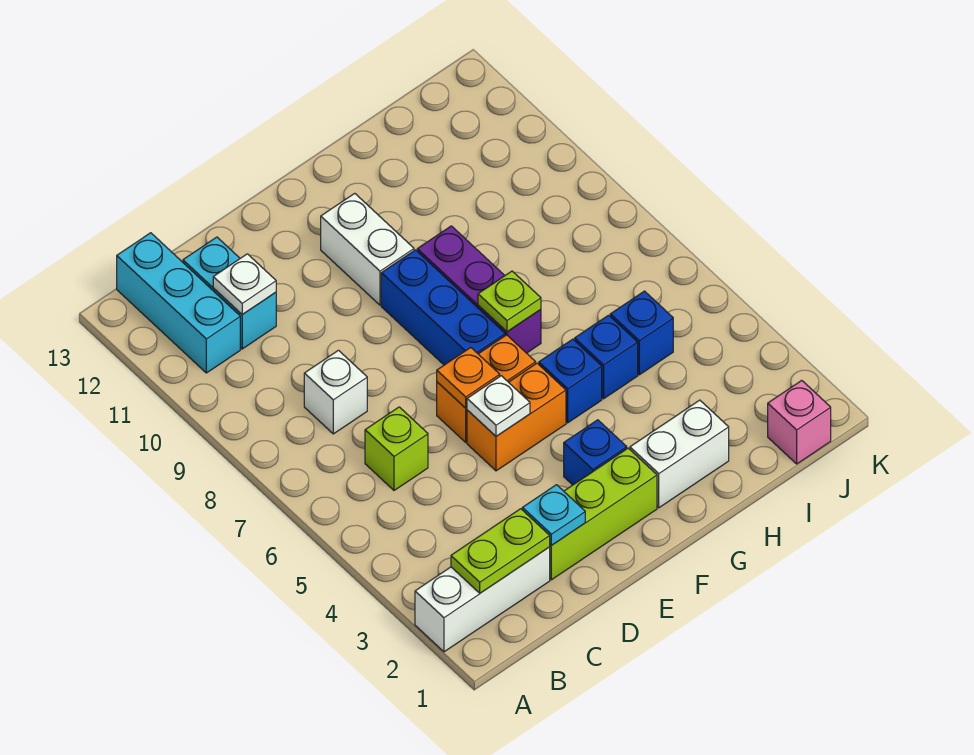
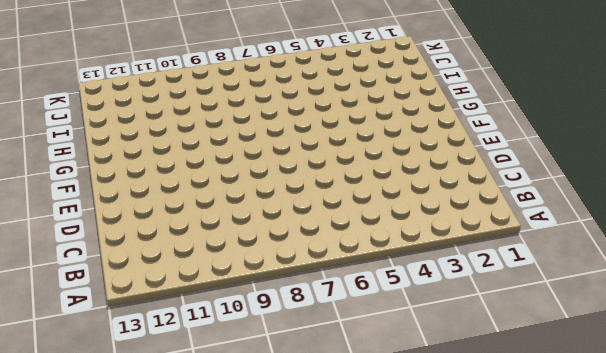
none -> white 1x3 brick [415,547,550,652]
none -> cyan 1x3 brick [117,233,240,373]
none -> lime 1x1 brick [365,407,428,490]

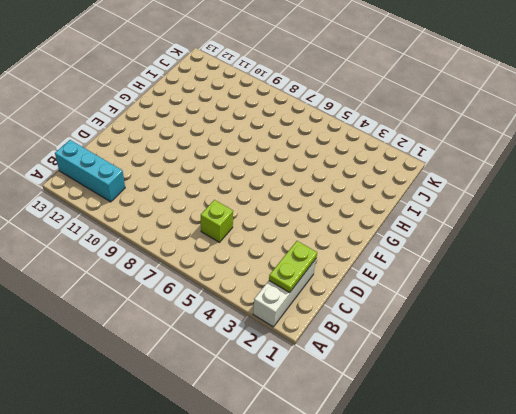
none -> white 1x1 brick [304,350,367,434]
none -> cyan 1x2 brick [183,237,276,349]
none -> lime 1x3 brick [550,448,657,580]

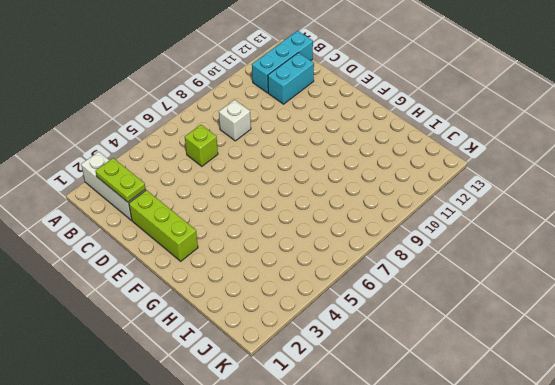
none -> orange 1x2 brick [467,363,566,471]
none -> orange 1x2 brick [437,335,536,442]
none -> blue 1x1 brick [564,420,627,485]

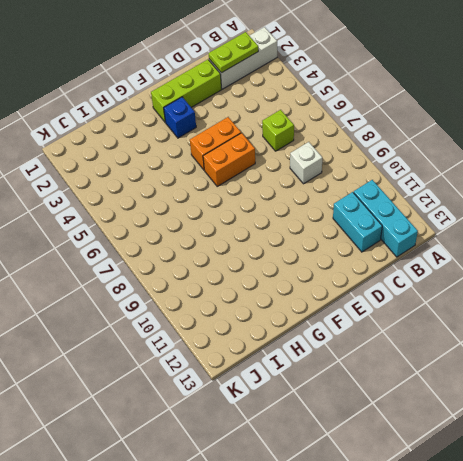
none -> blue 1x3 brick [381,250,505,365]
none -> white 1x2 brick [321,193,414,305]
none -> white 1x2 brick [630,400,729,508]

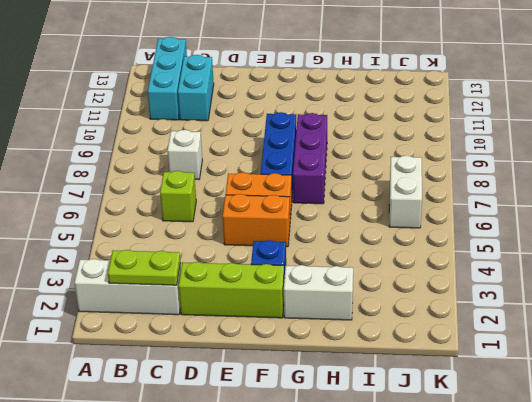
white 1x2 brick [389,156,422,228] -> white 1x2 brick moved to [321,193,414,305]
none -> blue 1x1 brick [539,339,602,423]
none -> blue 1x1 brick [575,315,638,399]
none -> blue 1x1 brick [610,291,673,375]

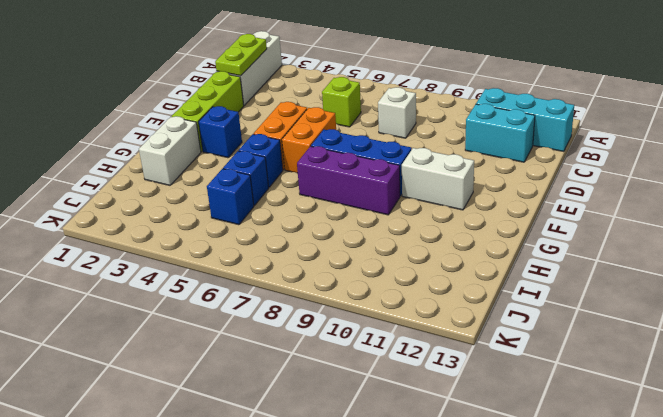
none -> pink 1x1 brick [768,380,831,464]
none -> white 1x1 plate [213,254,276,314]
none -> cyan 1x1 plate [522,485,585,545]

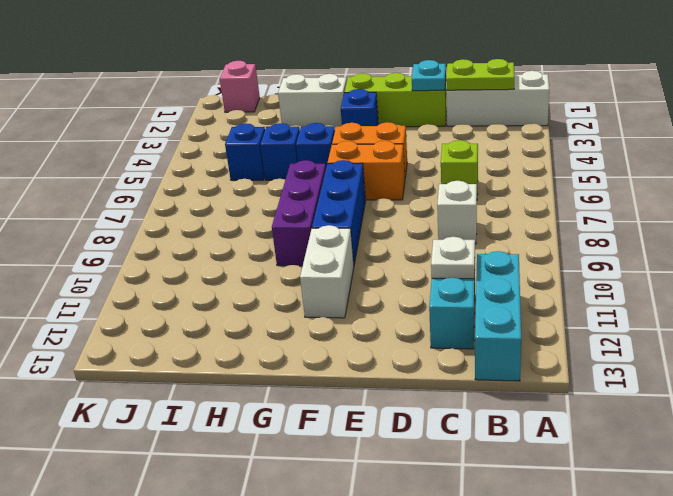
none -> white 1x1 plate [467,376,530,436]
none -> orange 1x1 plate [437,348,500,408]
none -> lime 1x1 plate [478,271,541,332]

